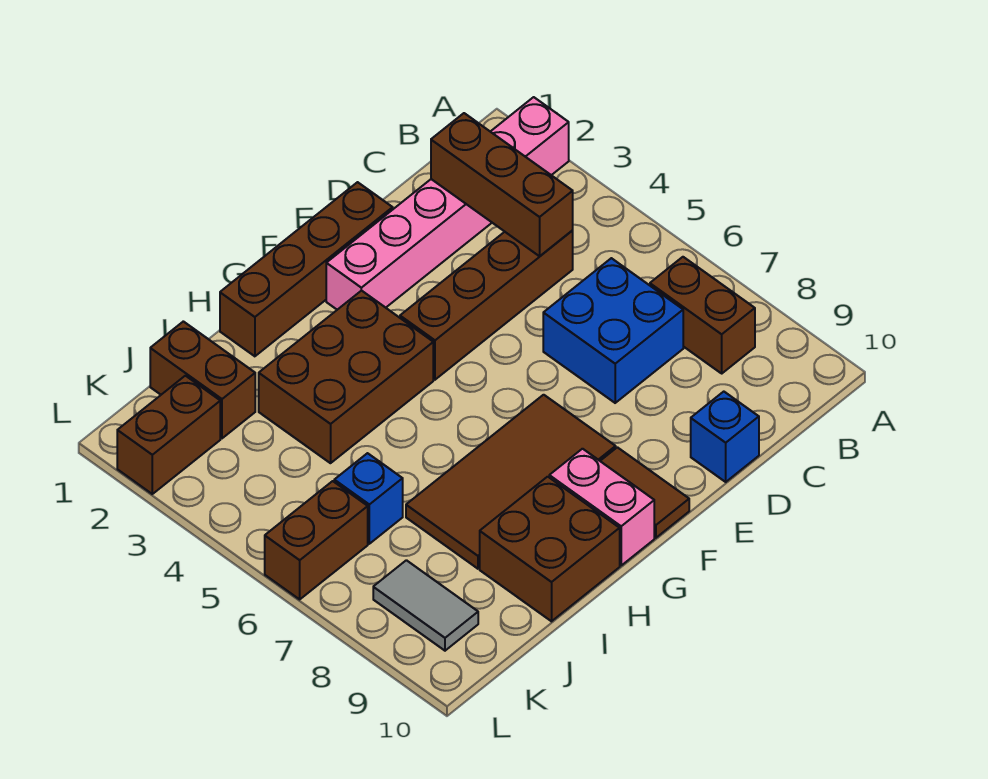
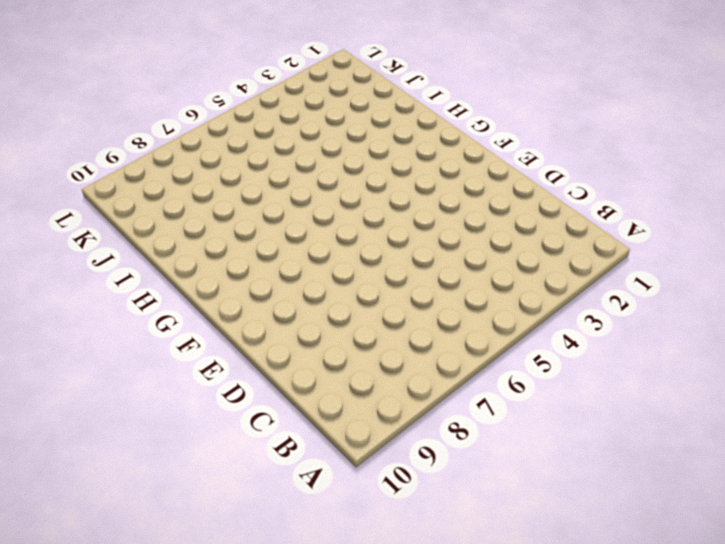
none -> pink 1x6 brick [326,97,569,310]
none -> brown 1x2 brick [650,257,755,373]
none -> brown 1x4 brick [400,230,573,380]

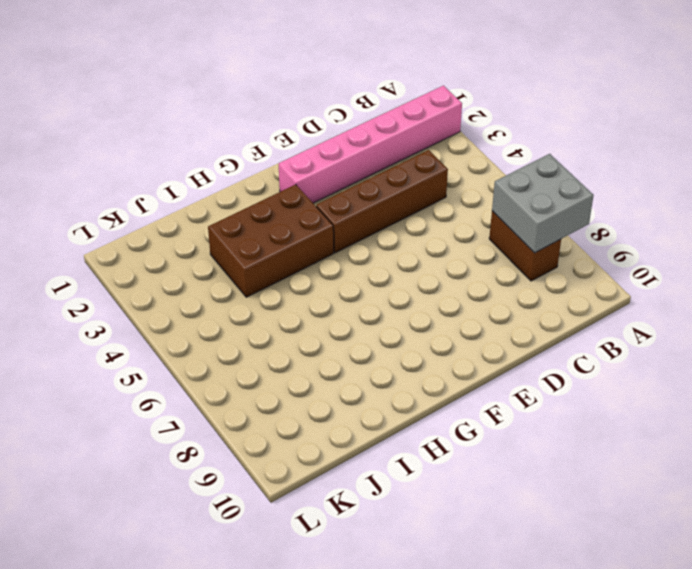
grey 2x2 brick [492,154,594,253] -> none
none -> blue 2x2 brick [543,258,683,403]
none -> blue 1x1 brick [691,392,759,482]
none -> brown 1x4 brick [220,182,393,356]

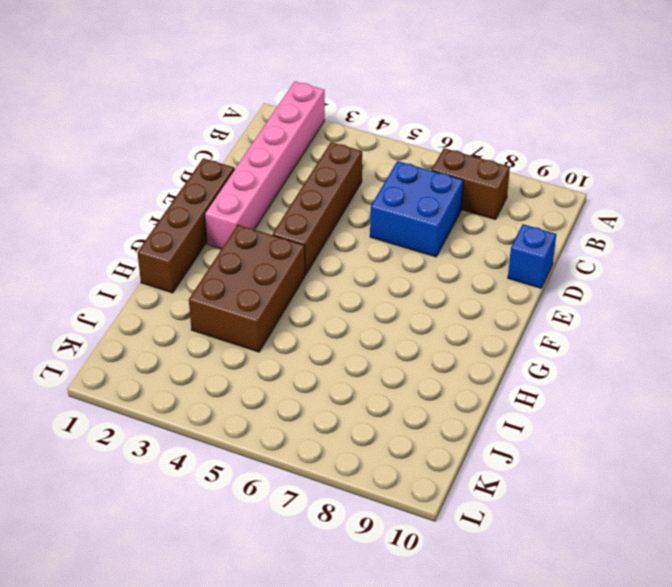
none -> brown 2x4 tile [406,395,616,569]
none -> brown 1x2 tile [601,447,689,538]
none -> pink 1x2 brick [549,449,654,565]

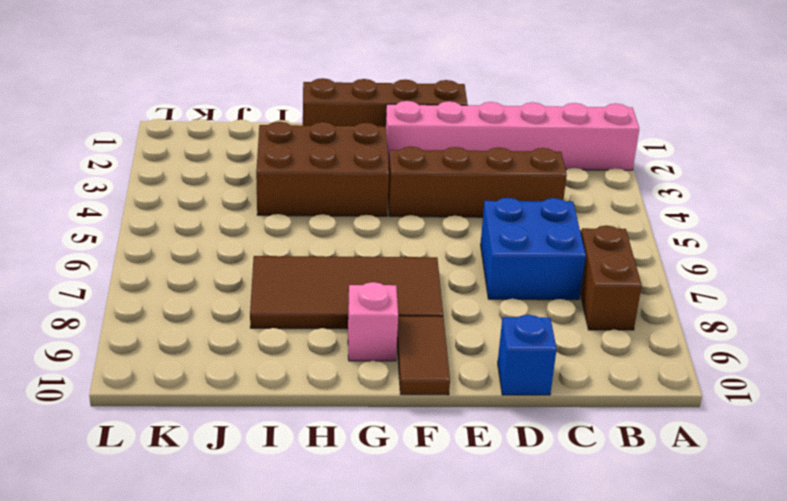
pink 1x1 brick [348,282,398,361] -> pink 1x2 brick [549,449,654,565]
none -> brown 2x2 brick [480,477,620,621]
none -> brown 1x2 brick [150,321,255,438]
none -> blue 1x1 brick [334,453,403,544]

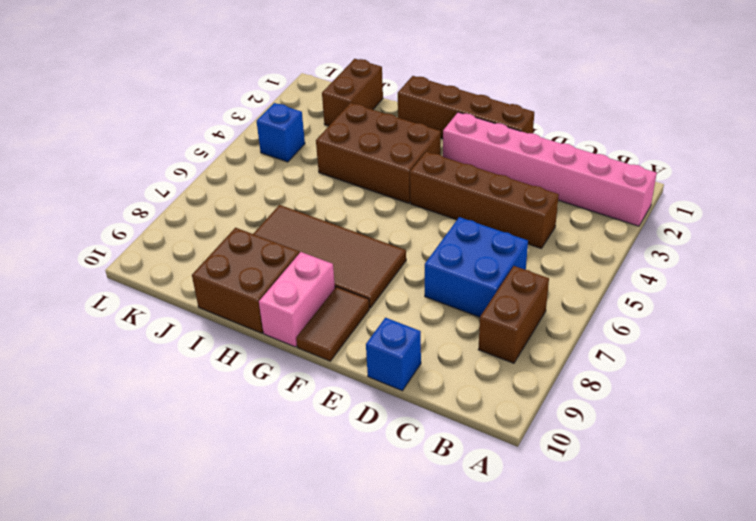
blue 1x1 brick [257,103,305,162] -> blue 1x1 brick moved to [334,453,403,544]
none -> brown 1x2 brick [117,376,220,494]
none -> brown 1x2 brick [265,481,368,599]
none -> grey 1x2 tile [373,560,478,651]

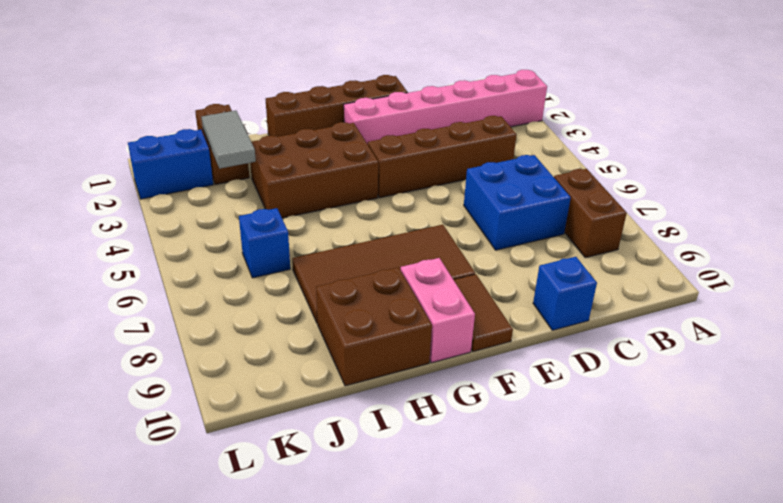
grey 1x2 tile [202,111,256,169] -> grey 1x2 tile moved to [373,560,478,651]
blue 1x2 brick [128,129,213,199] -> brown 1x2 brick [117,376,220,494]
none -> brown 1x2 brick [265,481,368,599]
none -> brown 1x3 brick [431,113,573,256]

